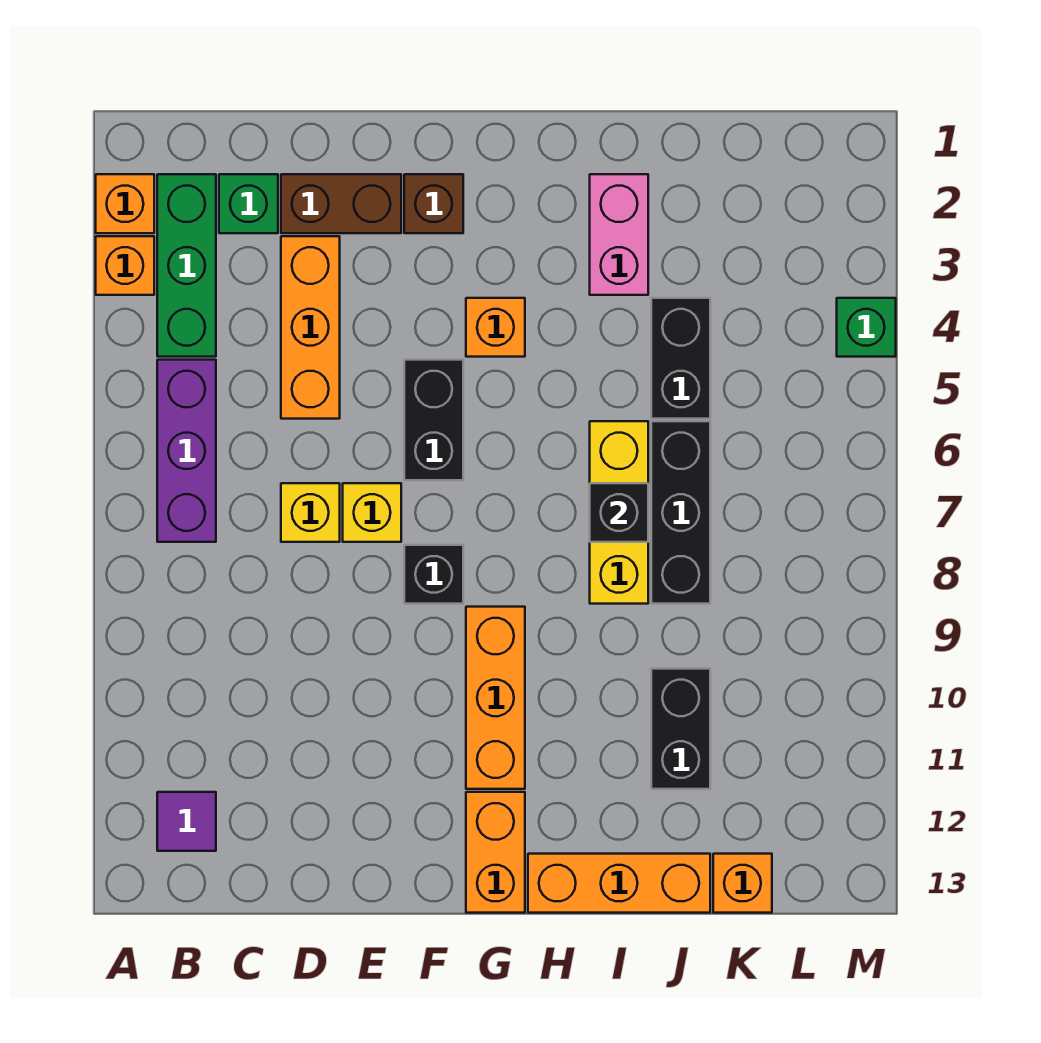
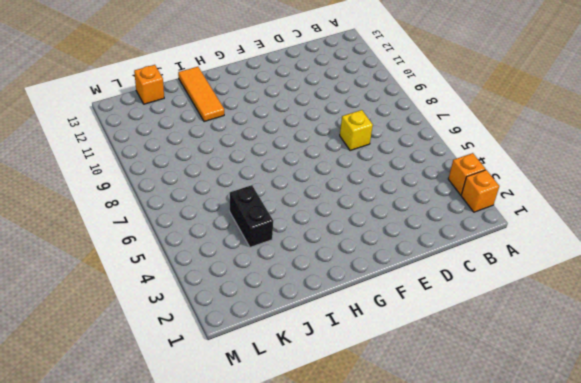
orange 1x3 tile [178,67,224,122] -> orange 1x3 brick [528,854,710,913]
none -> green 1x3 brick [157,174,216,357]
none -> purple 1x3 brick [157,360,216,542]
none -> purple 1x1 tile [157,792,216,851]

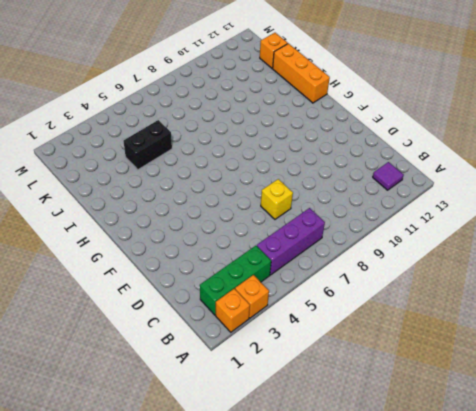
none -> green 1x1 brick [219,174,278,233]
none -> brown 1x2 brick [281,174,401,233]
none -> orange 1x3 brick [281,236,340,419]

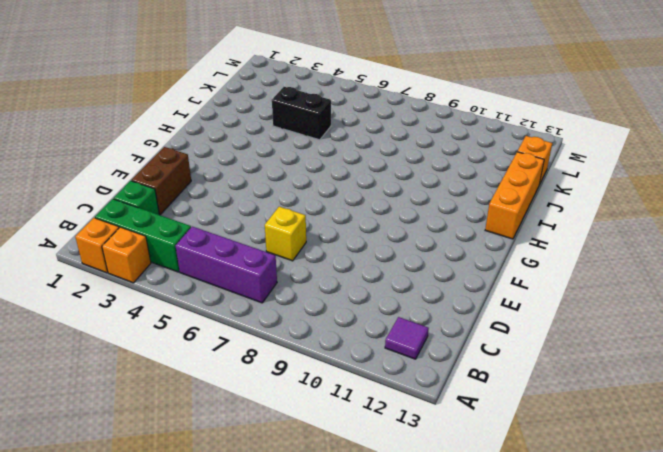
none -> orange 1x3 brick [281,236,340,419]
none -> yellow 1x1 brick [343,483,401,542]
none -> brown 1x1 brick [404,174,463,233]

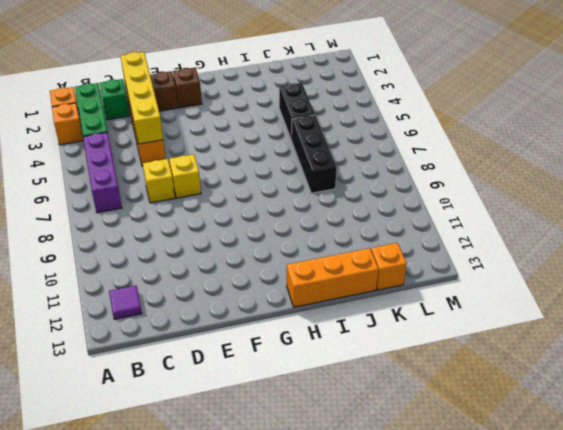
yellow 1x4 brick [121,52,163,144] -> none
none -> black 1x2 brick [404,360,463,480]
none -> black 1x1 brick [404,545,463,604]
none -> orange 1x1 brick [466,298,525,357]

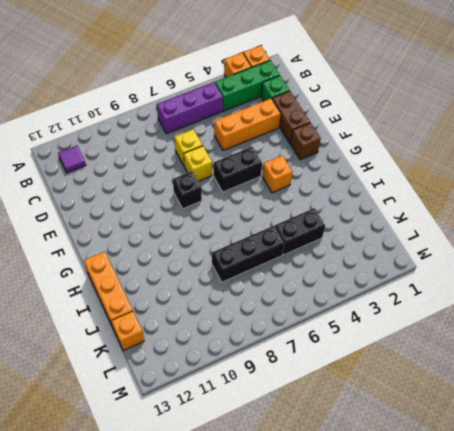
none -> orange 1x3 brick [466,607,525,789]
none -> orange 1x2 brick [466,792,525,913]
none -> pink 1x2 brick [590,174,648,295]

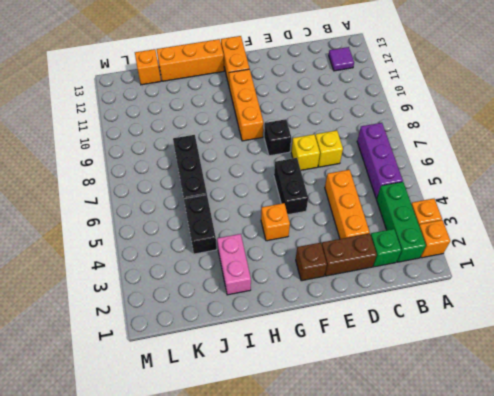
none -> yellow 1x3 brick [590,421,648,604]
none -> black 1x2 brick [651,669,710,789]
none -> green 1x1 brick [837,298,896,357]

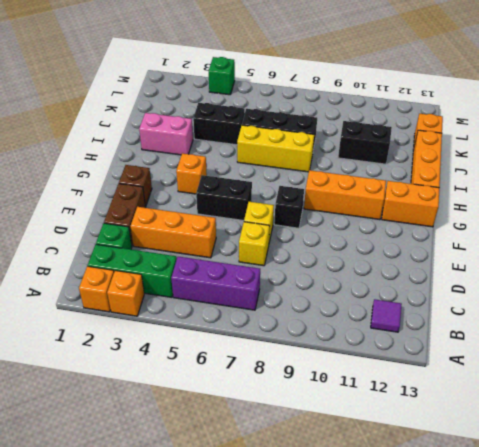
none -> black 1x1 brick [590,483,648,542]

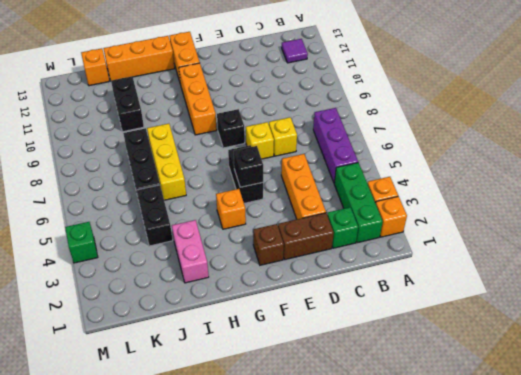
black 1x1 brick [234,146,263,187] -> black 1x1 brick moved to [590,483,648,542]

